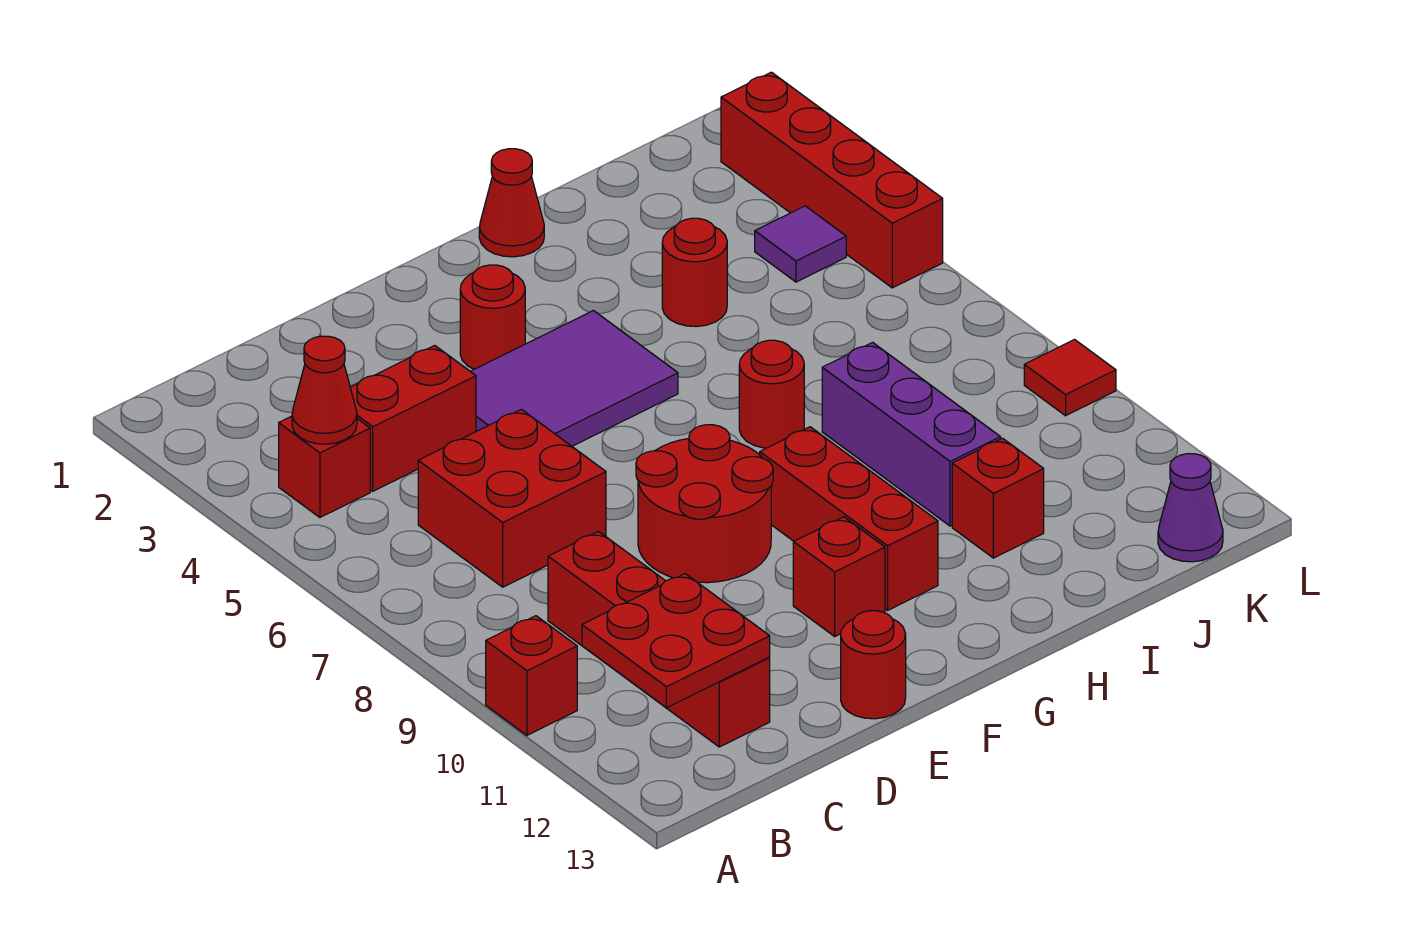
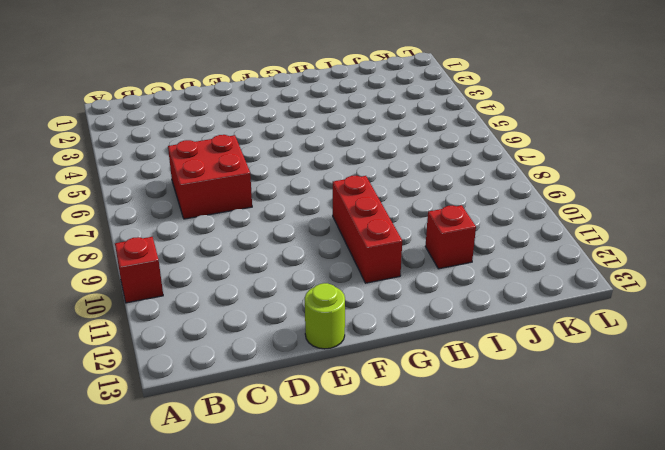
lime 1x1 round brick [305,283,345,349] -> red 1x1 round brick [841,611,906,719]
none -> red 1x1 brick [279,416,370,517]
none -> red 1x2 brick [350,346,476,491]
none -> red 1x4 brick [548,531,770,747]

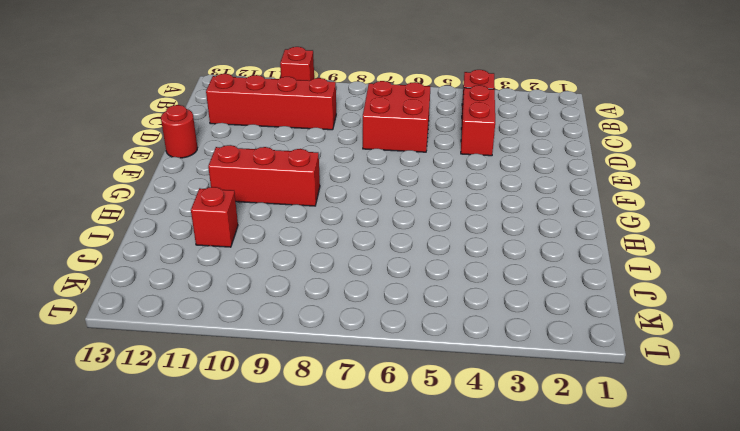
none -> purple 2x3 tile [470,311,678,446]
none -> red 2x2 round brick [636,425,773,583]
none -> red 1x1 round brick [460,265,525,369]

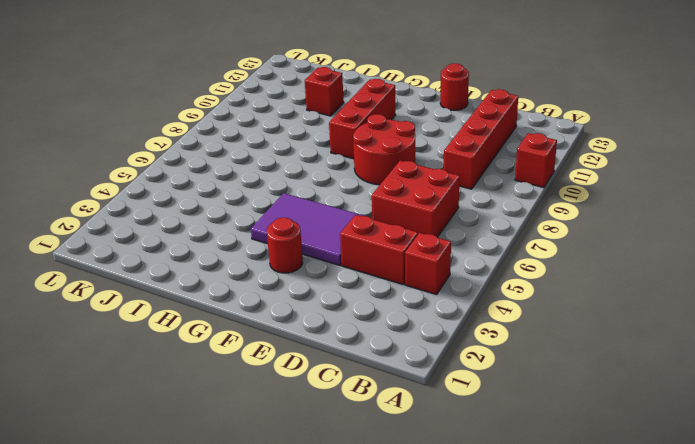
none -> red 1x1 brick [793,517,885,636]
none -> red 1x1 cone [479,149,544,257]
none -> red 1x1 round brick [739,340,804,448]

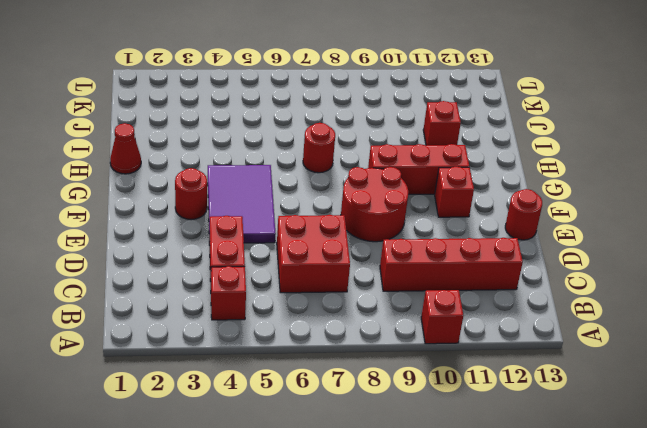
none -> red 1x1 round brick [662,218,727,327]
none -> purple 1x3 brick [822,342,1001,526]
none -> purple 1x1 tile [755,206,846,282]

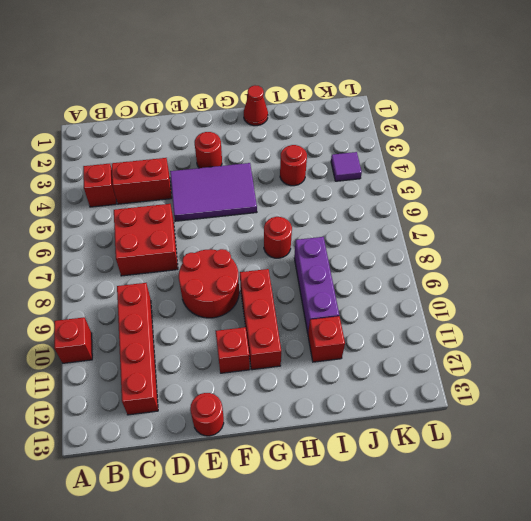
none -> purple 1x1 cone [1158,454,1223,562]
none -> red 1x4 brick [721,72,943,288]
none -> red 1x1 tile [1024,340,1116,416]

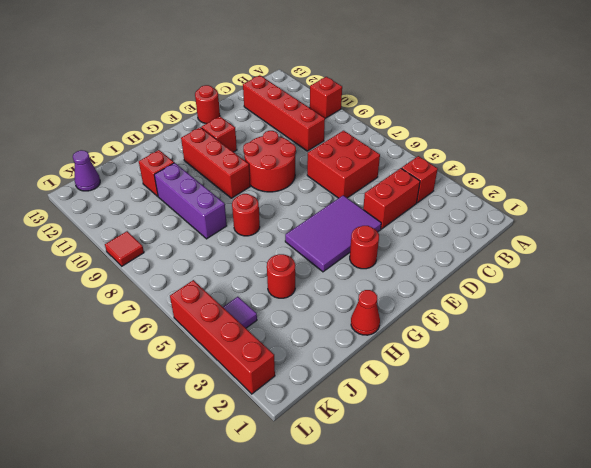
none -> red 1x1 cone [292,336,357,444]
none -> red 2x2 plate [582,574,770,708]

